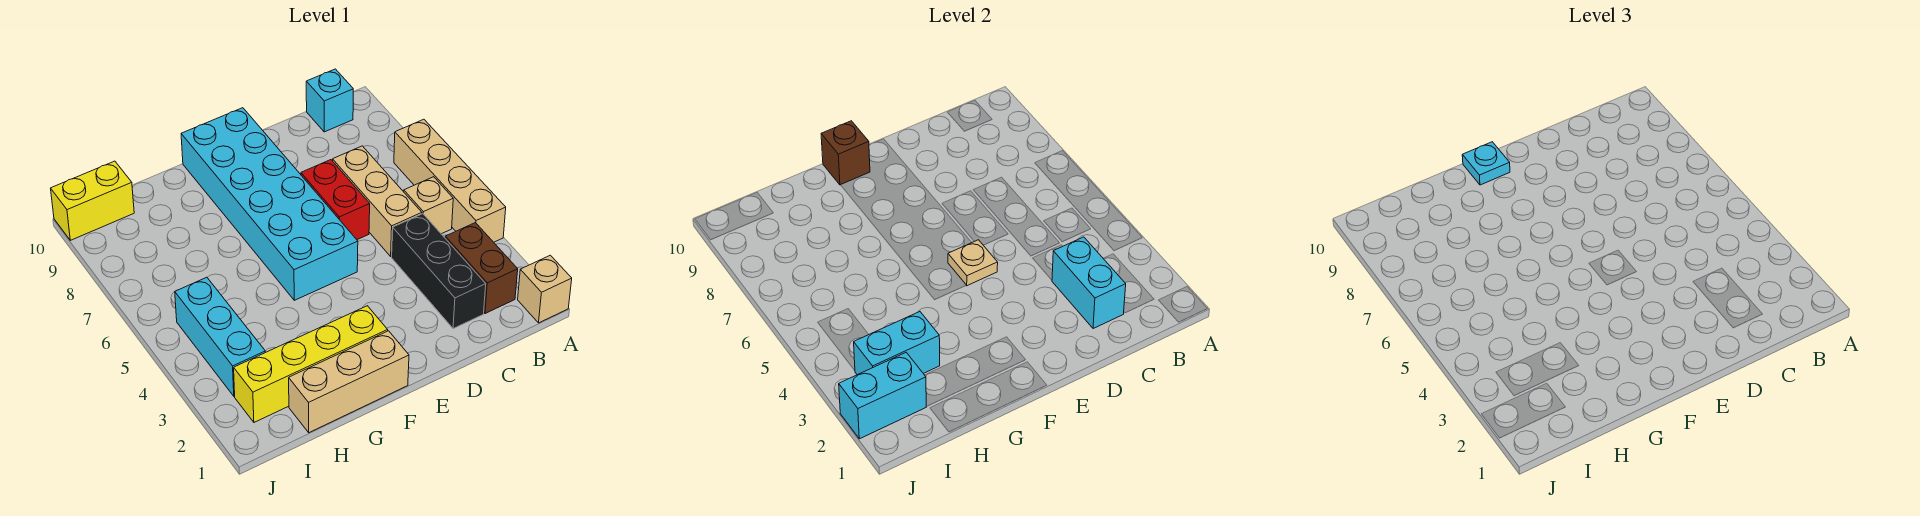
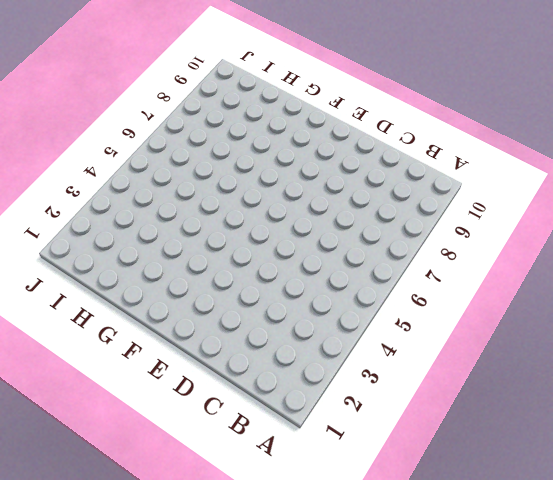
none -> tan 1x1 brick [518,255,572,323]
none -> tan 1x4 brick [394,119,506,242]
none -> brown 1x2 brick [445,223,518,314]

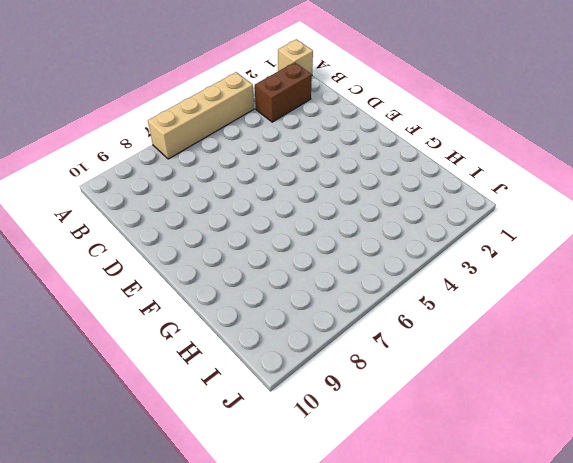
none -> tan 1x1 brick [404,177,453,234]
none -> cyan 1x1 brick [306,69,353,132]
none -> black 1x3 brick [392,214,486,329]

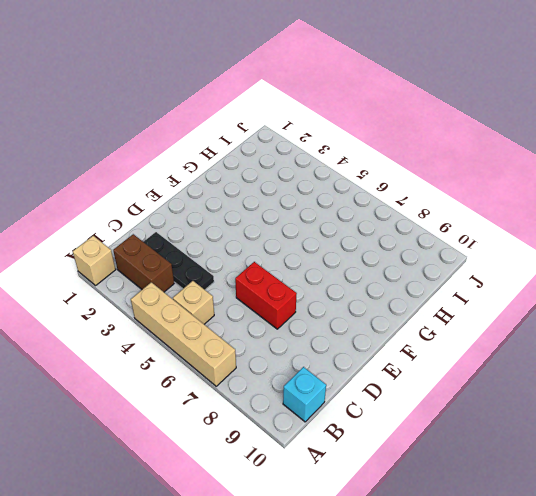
black 1x3 plate [144,232,214,290] -> black 1x3 brick [392,214,486,329]
none -> tan 1x3 brick [333,146,422,256]
none -> cyan 2x6 brick [181,108,358,300]
none -> tan 1x3 brick [289,331,409,433]

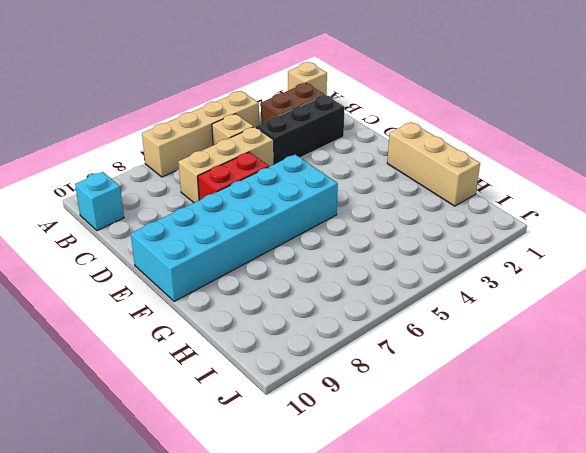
none -> yellow 1x4 brick [234,306,388,422]
none -> cyan 1x3 brick [175,277,265,396]
none -> yellow 1x2 brick [51,161,134,240]

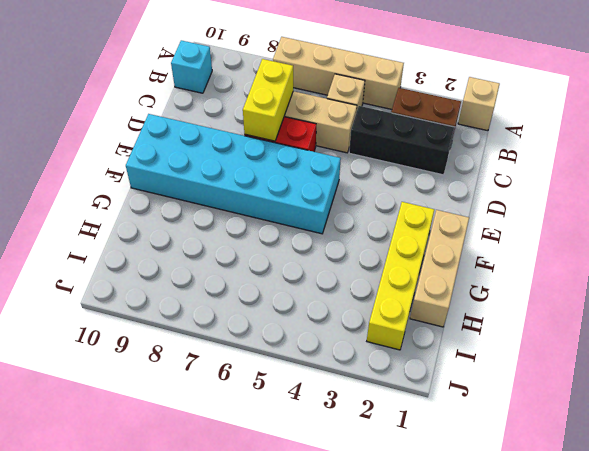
yellow 1x2 brick [243,59,293,141] -> yellow 1x2 brick moved to [51,161,134,240]
none -> cyan 1x3 brick [175,277,265,396]
none -> cyan 1x2 brick [1052,237,1126,329]
none -> tan 1x1 plate [948,240,998,286]

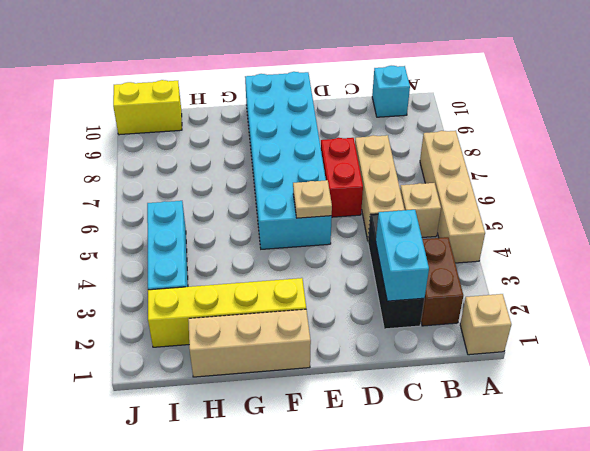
none -> brown 1x1 brick [821,121,870,185]
none -> cyan 1x2 brick [854,312,940,375]
none -> cyan 1x2 brick [839,352,926,439]

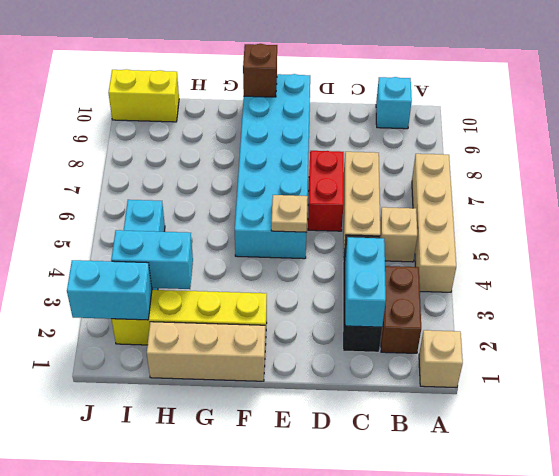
none -> cyan 1x1 plate [1462,142,1510,185]

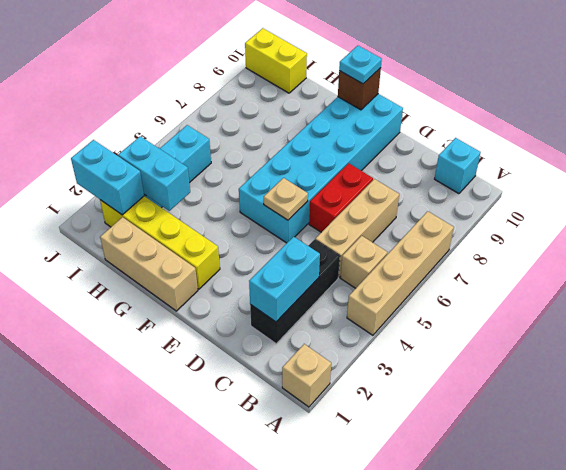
none -> brown 1x2 brick [445,223,518,314]

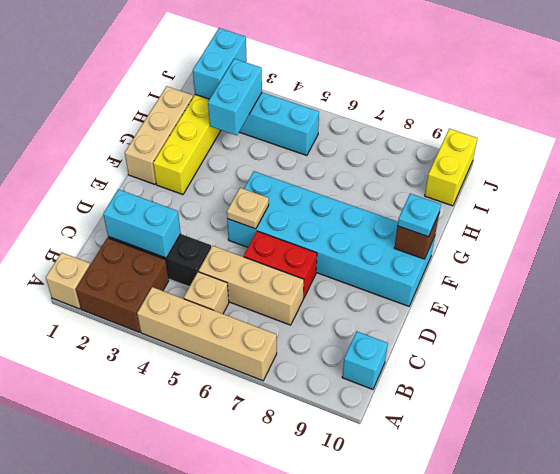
brown 2x2 brick [76,238,169,332] -> brown 1x2 brick [445,223,518,314]

